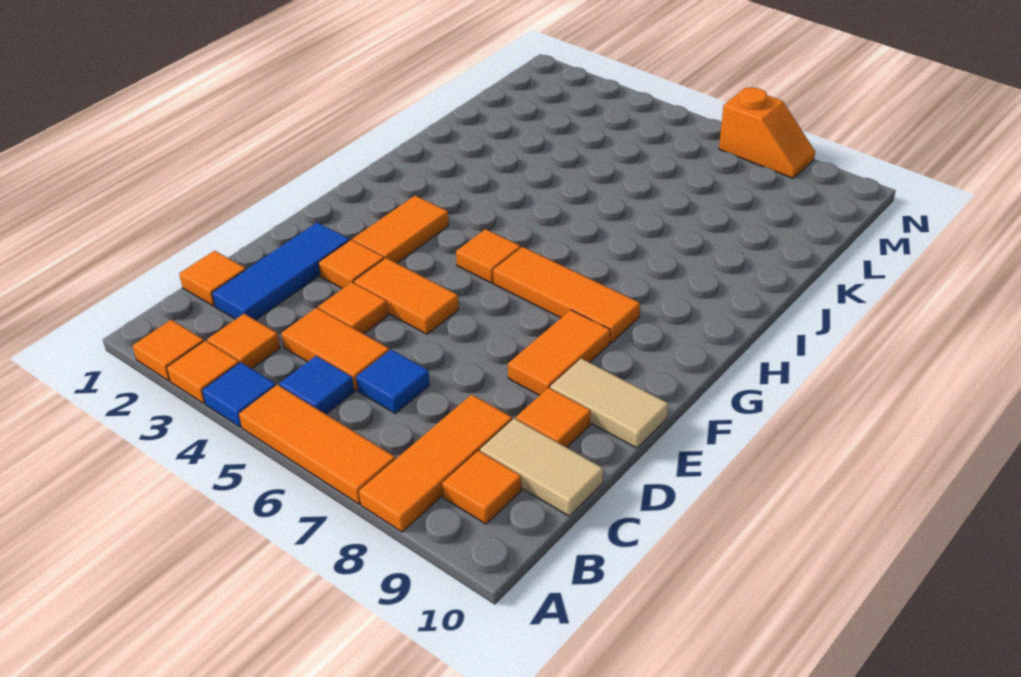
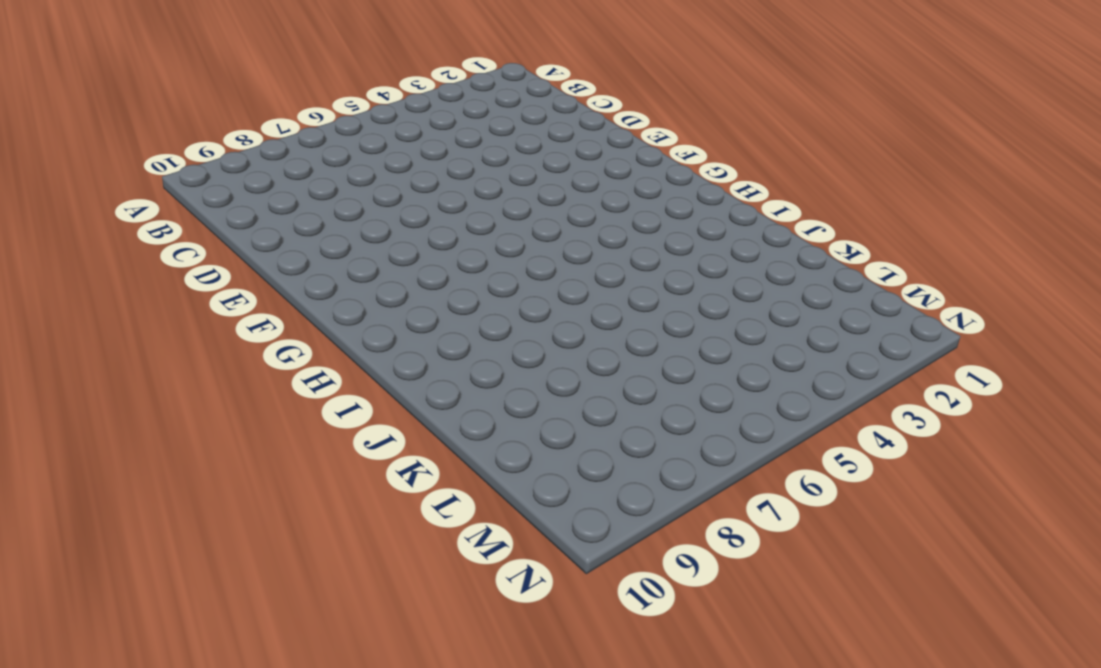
none -> orange 1x1 tile [133,320,204,381]
none -> orange 1x1 tile [167,341,239,403]
none -> blue 1x1 tile [202,362,276,427]

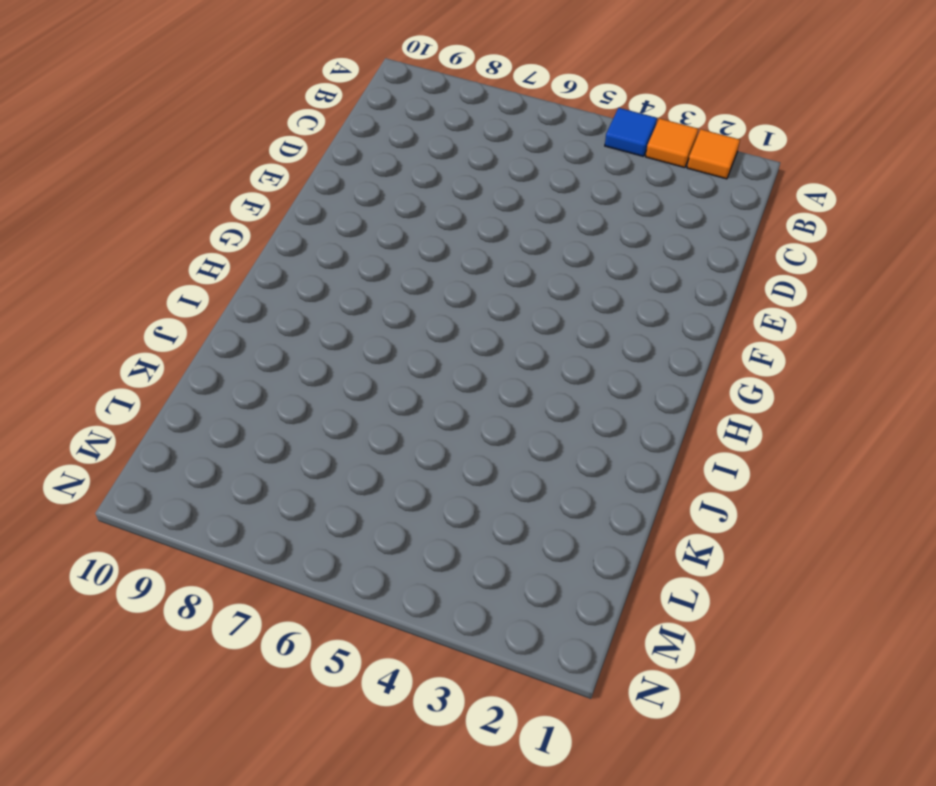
none -> orange 1x3 tile [239,385,395,504]
none -> orange 1x3 tile [359,395,512,532]
none -> orange 1x1 tile [207,314,280,369]

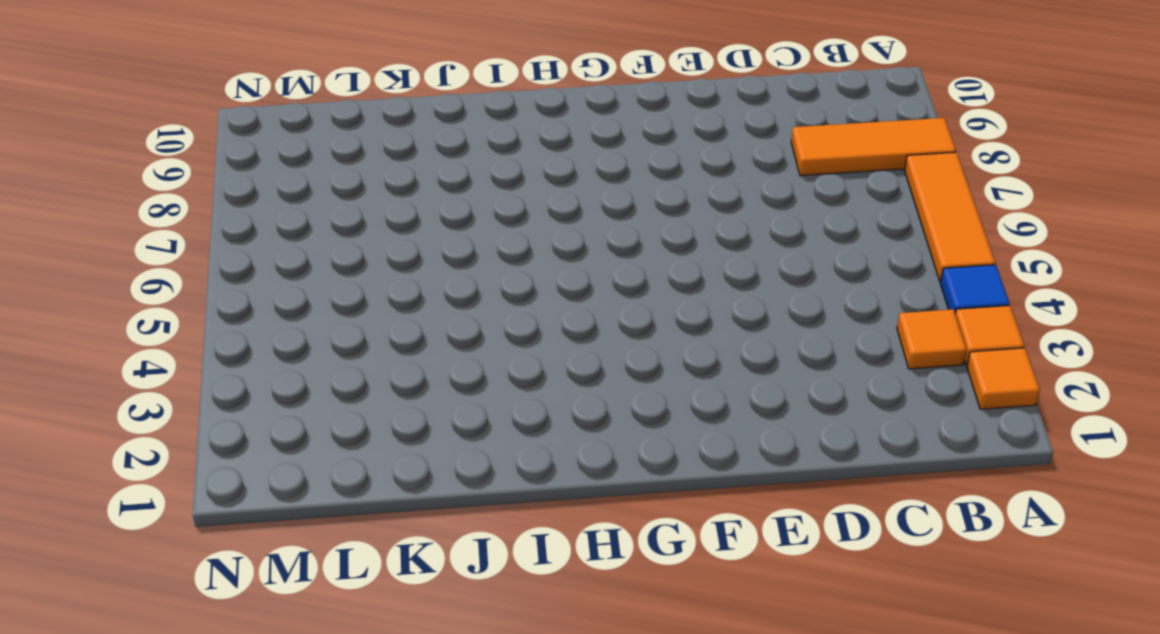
none -> blue 1x1 tile [279,356,354,414]
none -> orange 1x1 tile [442,451,521,524]
none -> orange 1x1 tile [179,251,246,306]

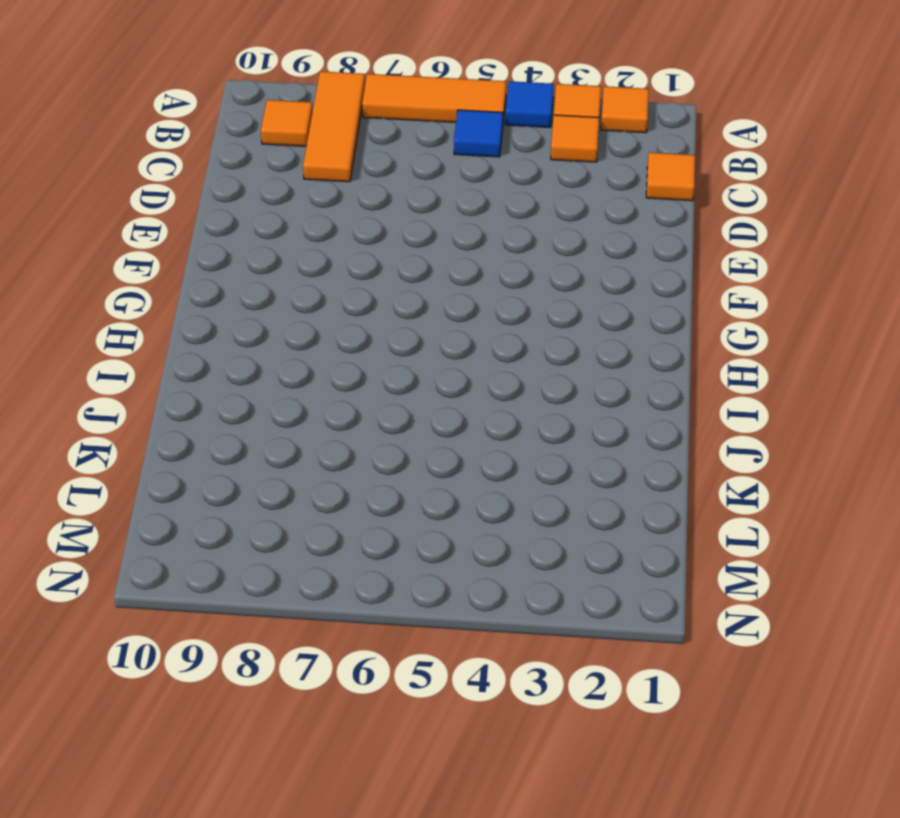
none -> blue 1x3 tile [212,222,349,320]
none -> orange 1x2 tile [281,308,389,390]
none -> blue 1x1 tile [356,350,430,413]

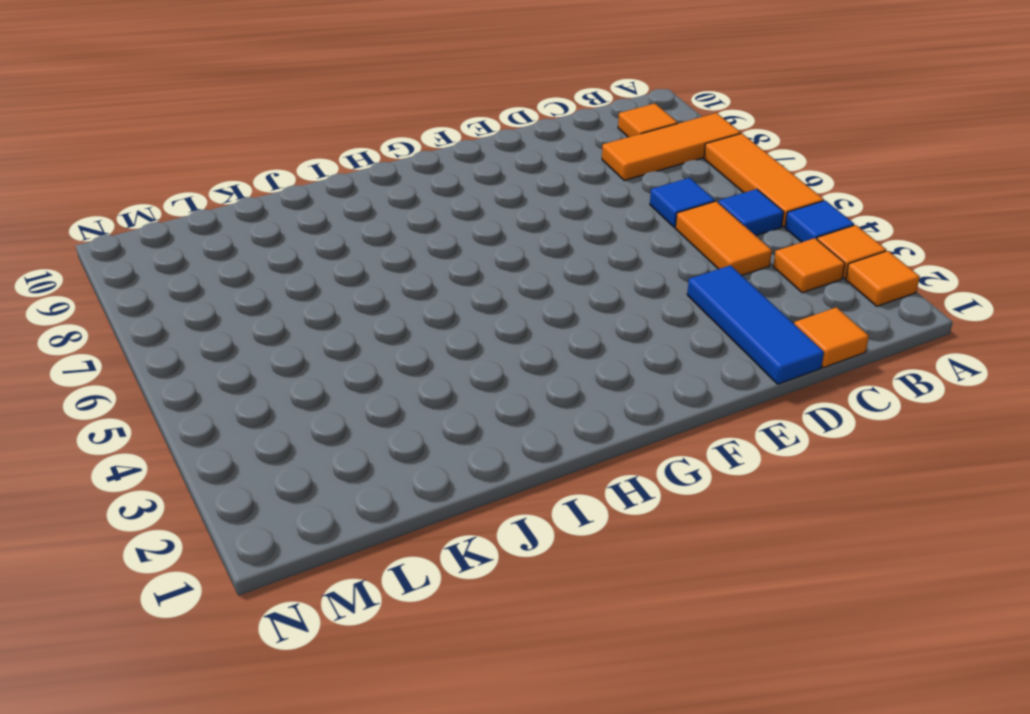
blue 1x3 tile [687,265,824,384] -> blue 1x3 tile turned to [212,222,349,320]
none -> tan 1x2 tile [480,418,603,516]
none -> orange 1x1 tile [318,282,388,334]
none -> orange 1x1 tile [516,388,591,448]

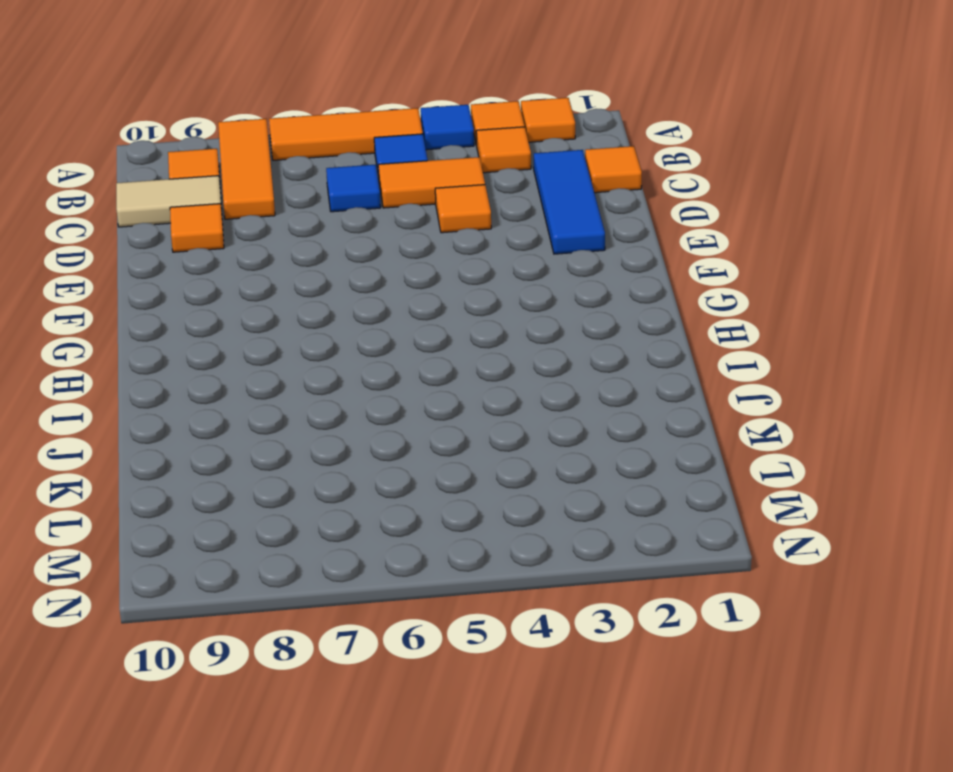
none -> orange 1x1 tile [319,240,384,289]
none -> orange 1x2 tile [354,258,459,334]
none -> orange 1x2 tile [508,310,610,396]

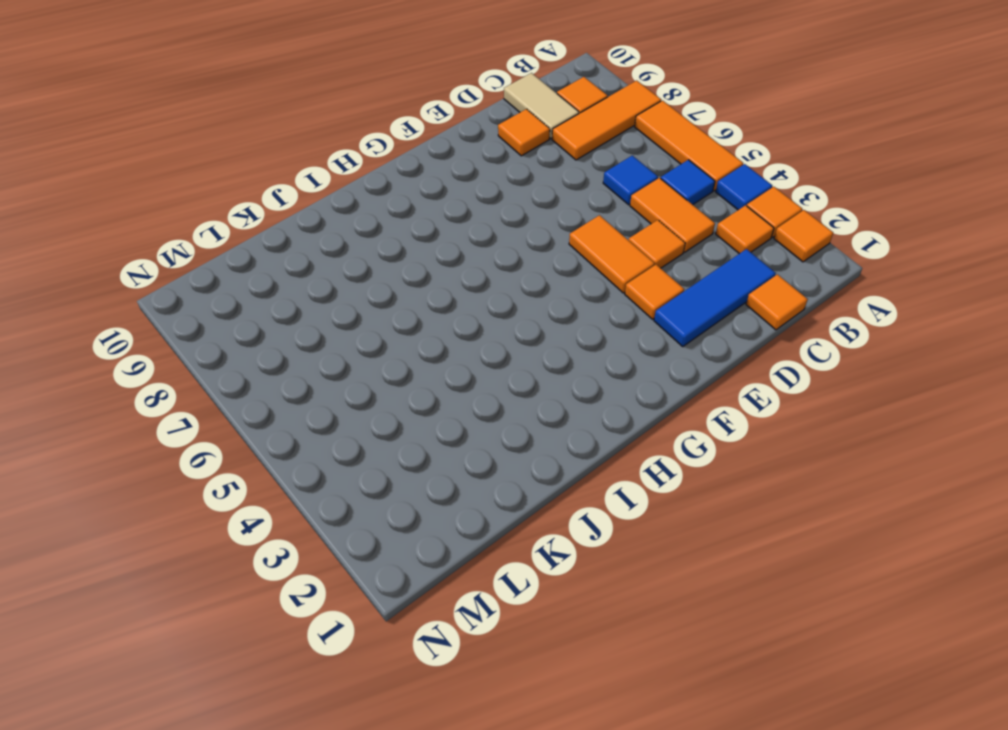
none -> orange 1x2 tile [508,310,610,396]
none -> tan 1x2 tile [550,358,668,448]
none -> orange 1x2 tile [353,196,449,263]

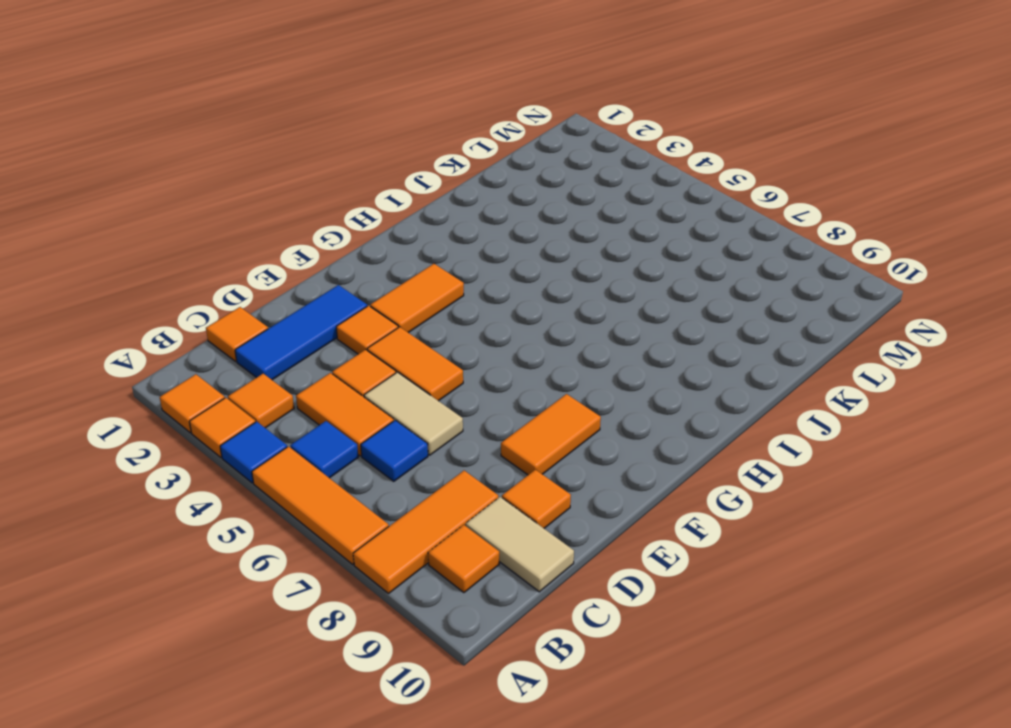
tan 1x2 tile [364,372,463,455] -> tan 1x2 tile moved to [550,358,668,448]
none -> orange 1x1 tile [456,229,521,283]
none -> orange 1x3 tile [493,247,640,343]
none -> orange 1x2 slope [719,88,815,178]

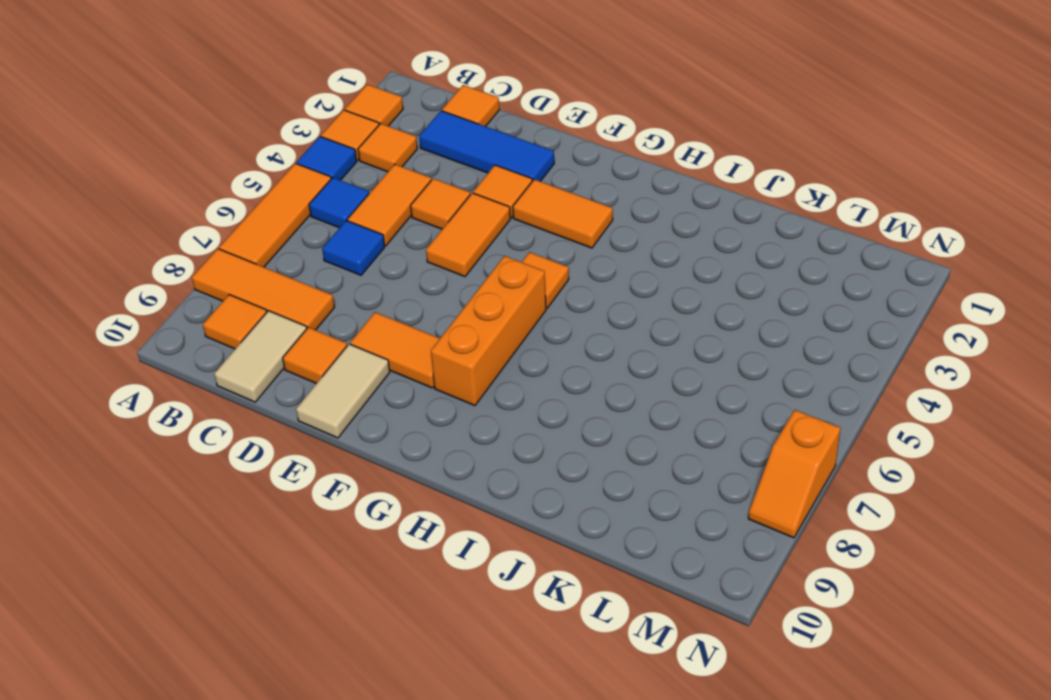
orange 1x3 brick [431,256,546,406] -> orange 1x3 tile [493,247,640,343]

